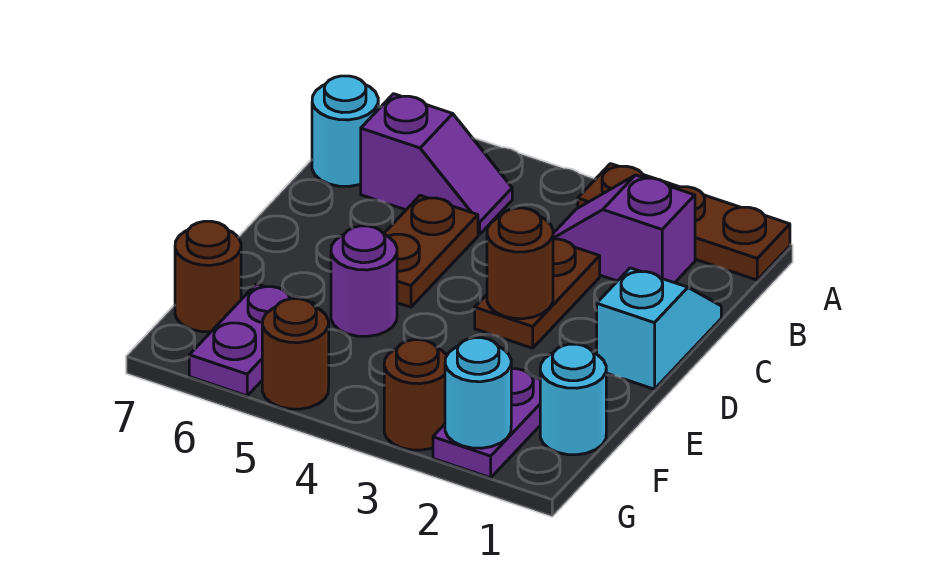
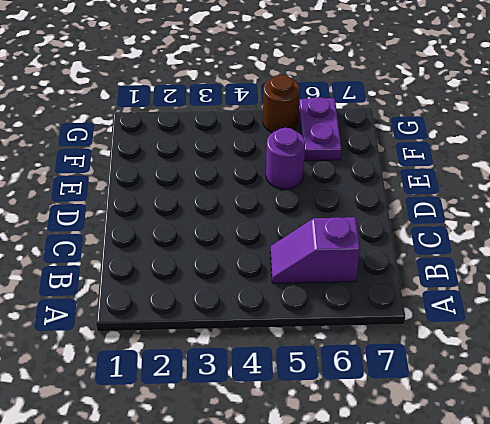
none -> brown 1x3 plate [578,164,790,280]
none -> purple 1x2 slope [553,175,695,283]
none -> cyan 1x1 round brick [312,76,378,186]

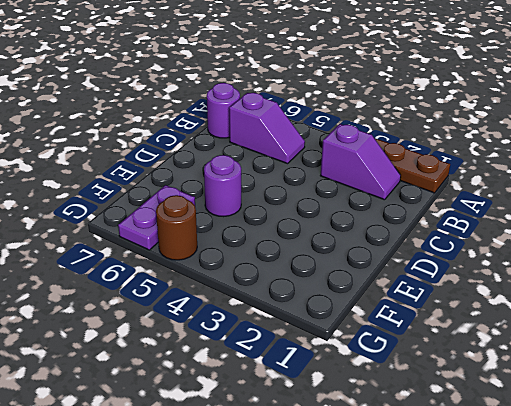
purple 1x2 slope [320,124,401,200] -> purple 1x2 slope turned to [553,175,695,283]
purple 1x1 round brick [207,83,240,138] -> cyan 1x1 round brick [312,76,378,186]
none -> cyan 1x2 slope [597,268,721,389]
none -> brown 1x2 plate [475,239,600,348]
none -> brown 1x2 plate [384,195,478,307]

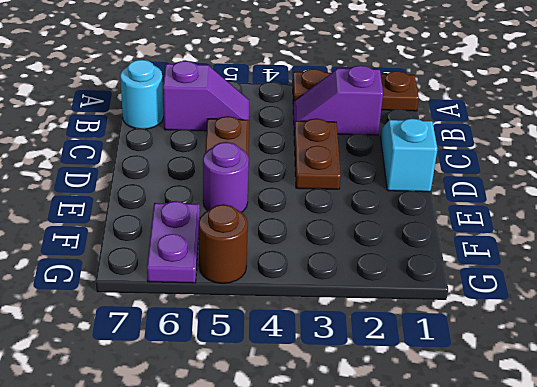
none -> cyan 1x1 round brick [540,344,606,455]
none -> purple 1x2 plate [433,369,540,478]
none -> brown 1x1 round brick [175,221,241,332]

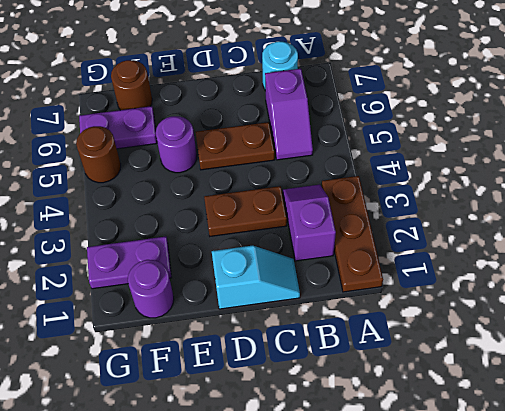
purple 1x1 round brick [128,260,174,318] -> cyan 1x1 round brick [540,344,606,455]
none -> brown 1x1 round brick [384,340,447,450]
none -> brown 1x1 round brick [487,208,553,319]
none -> cyan 1x1 round brick [445,338,511,448]

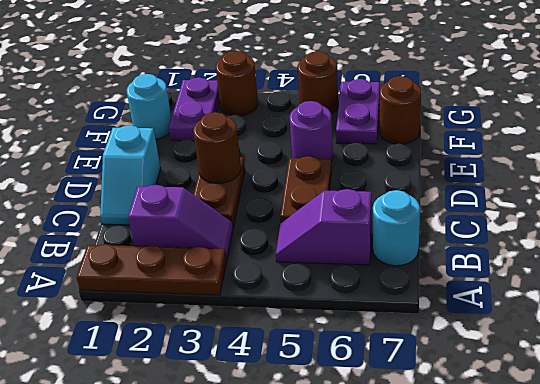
none -> cyan 1x1 round brick [445,338,511,448]

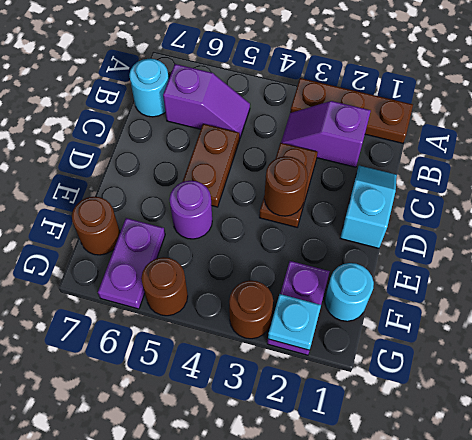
cyan 1x1 plate [268,294,321,350] -> cyan 1x1 round brick [445,338,511,448]

